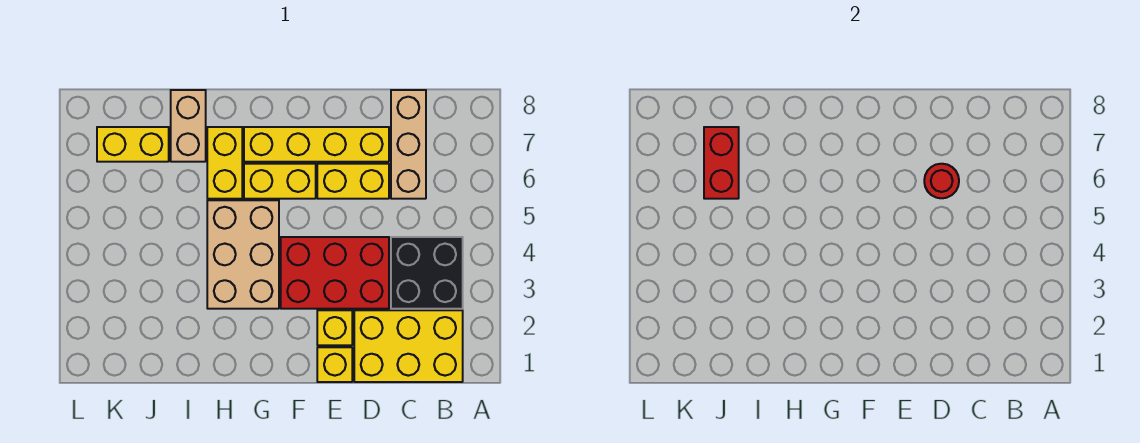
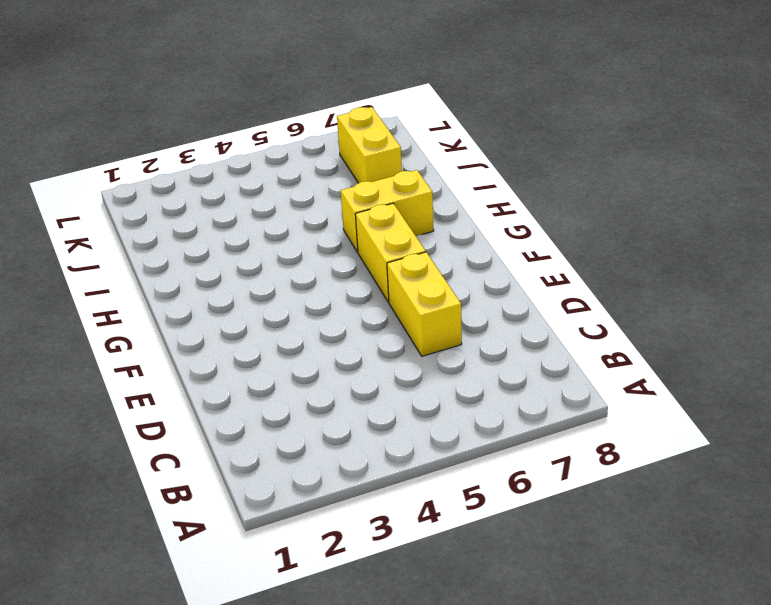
none -> yellow 2x3 brick [354,310,463,382]
none -> black 2x2 brick [391,237,463,309]
none -> tan 1x3 brick [391,90,426,199]

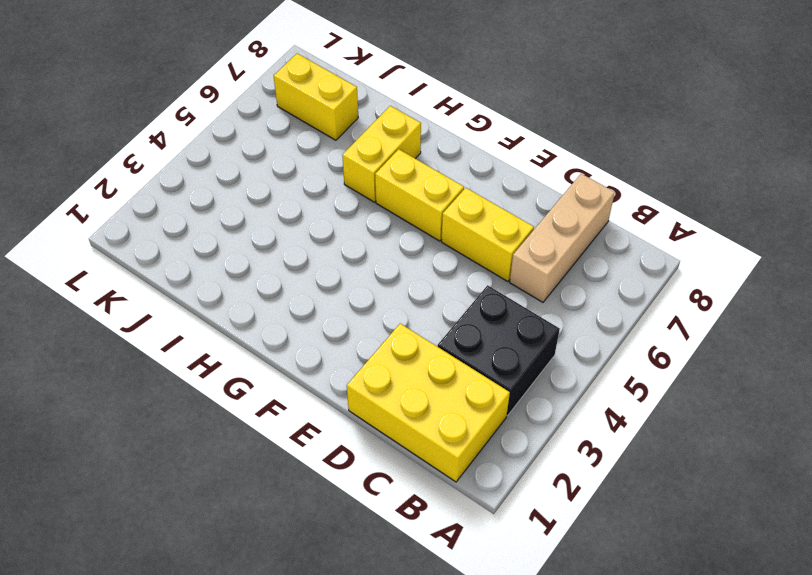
none -> red 2x3 brick [281,237,389,309]
none -> yellow 1x4 brick [244,127,389,162]
none -> yellow 1x1 brick [317,347,352,382]

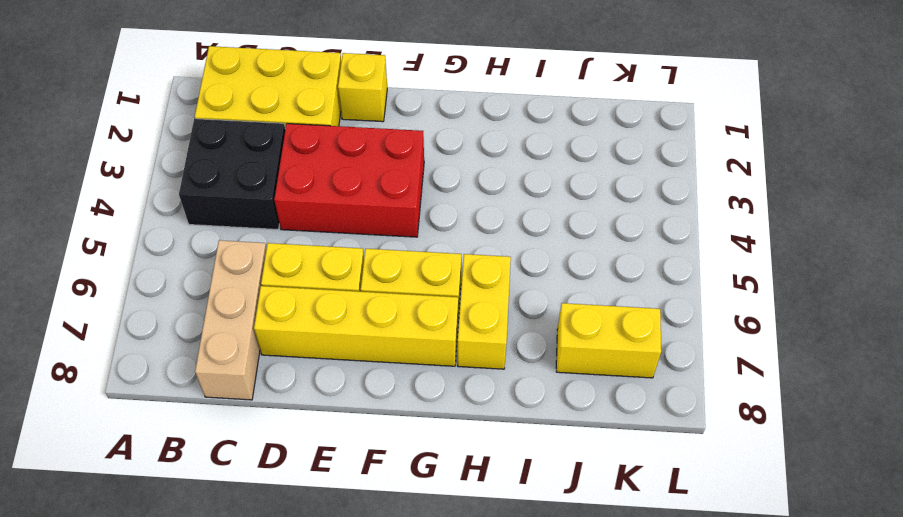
none -> yellow 1x1 brick [317,310,352,345]
none -> tan 2x3 brick [207,200,279,309]
none -> tan 1x2 brick [171,90,206,162]

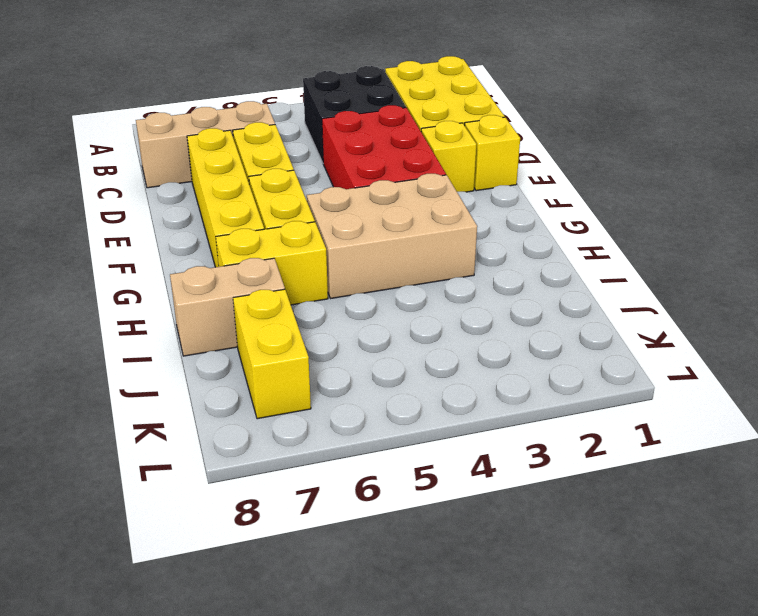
none -> red 1x1 round brick [924,164,959,198]
none -> red 1x2 brick [704,127,739,199]

